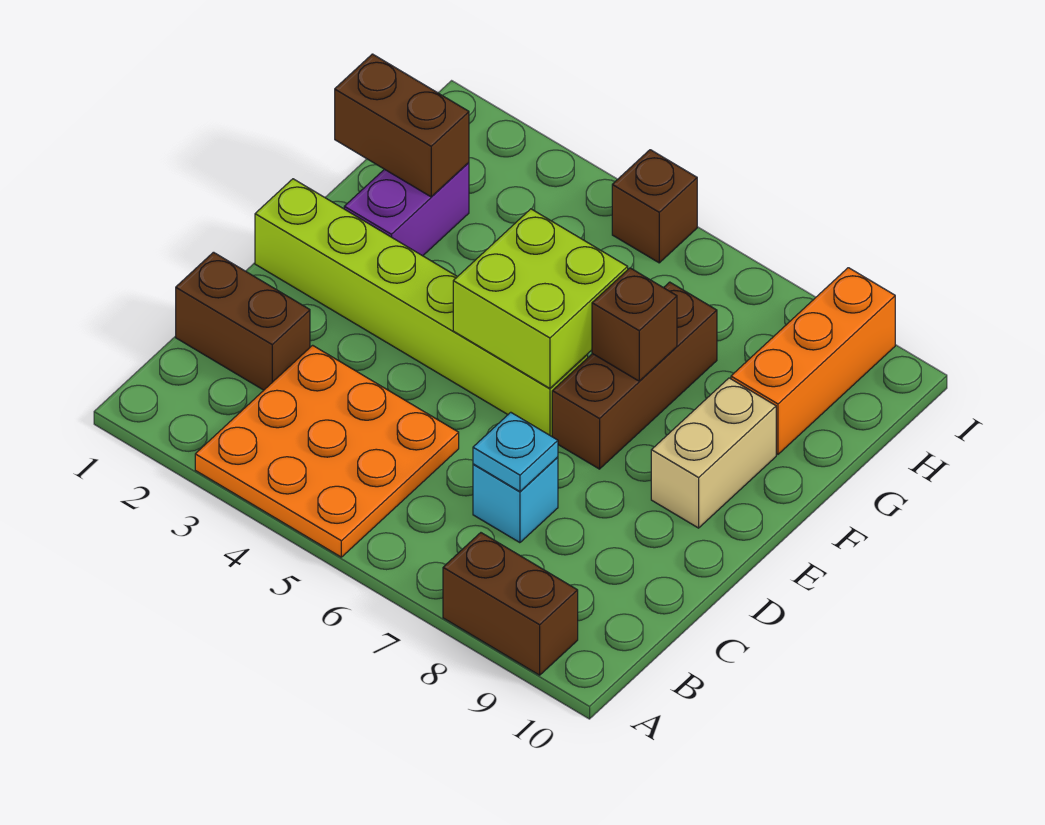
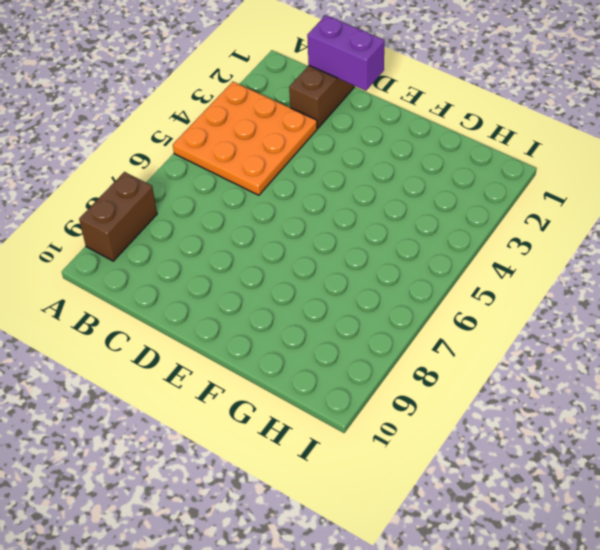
purple 1x2 brick [307,15,384,91] -> purple 1x2 brick moved to [344,163,469,256]
none -> cyan 1x1 brick [473,457,558,543]
none -> lime 1x6 brick [255,179,588,436]
none -> brown 1x3 brick [552,282,717,469]

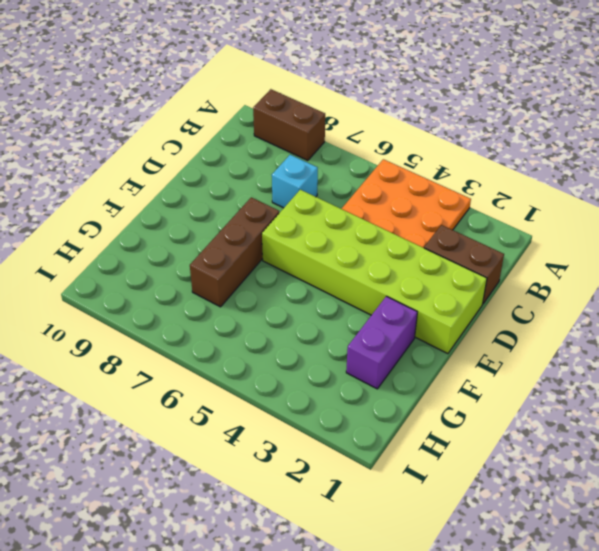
lime 2x6 brick [262,190,487,354] -> lime 1x6 brick [255,179,588,436]
none -> tan 1x2 brick [651,378,776,528]
none -> orange 1x3 brick [731,268,895,454]
none -> brown 1x1 brick [612,150,697,263]

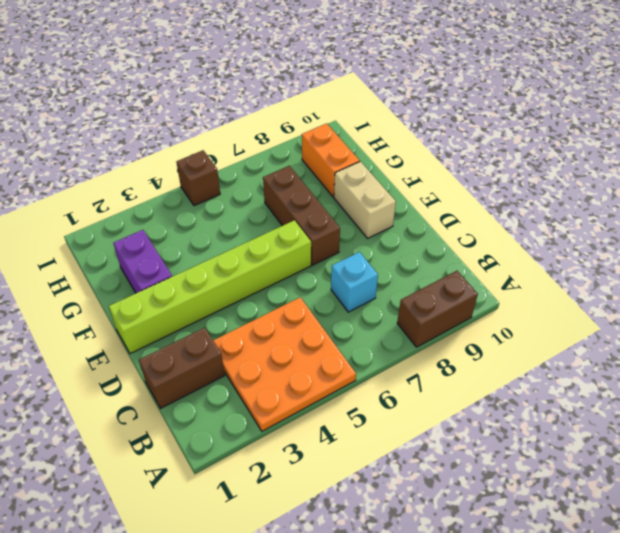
orange 1x2 brick [302,124,360,197] -> orange 1x3 brick [731,268,895,454]
none -> cyan 1x1 plate [473,412,558,491]
none -> lime 2x2 brick [453,209,628,388]
none -> brown 1x1 brick [592,268,677,381]

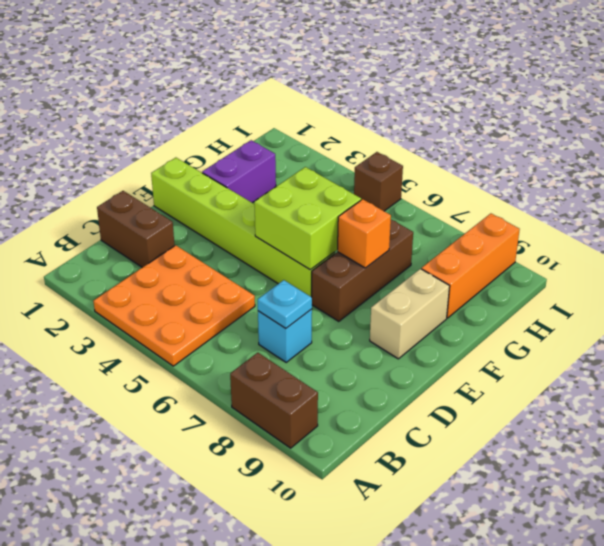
orange 1x1 brick [338,199,391,268] -> brown 1x1 brick [592,268,677,381]
none -> brown 1x2 brick [335,54,469,197]

